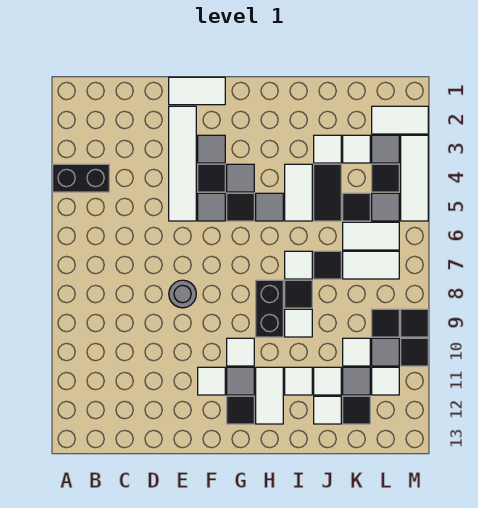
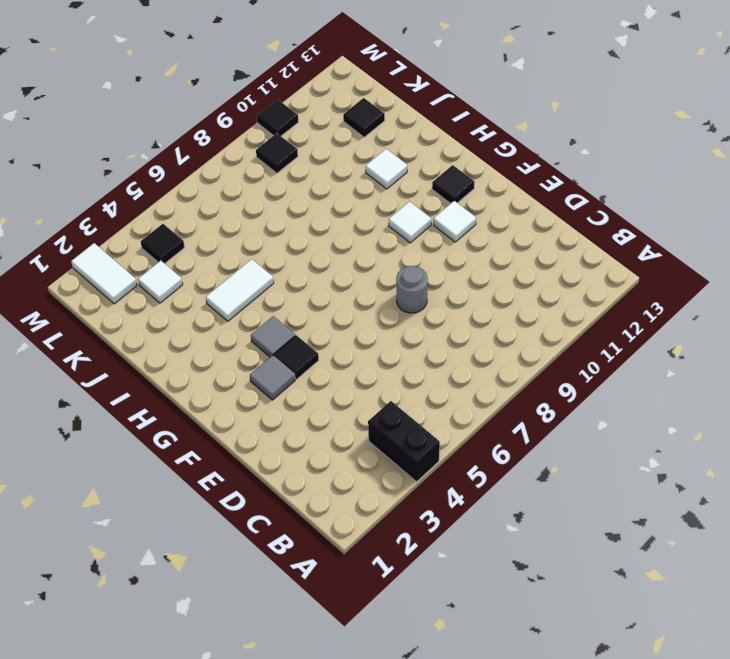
none -> white 1x2 tile [169,77,225,105]
none -> white 1x4 tile [169,106,196,221]
none -> grey 1x1 tile [198,193,225,221]
none -> black 1x1 tile [227,193,254,221]

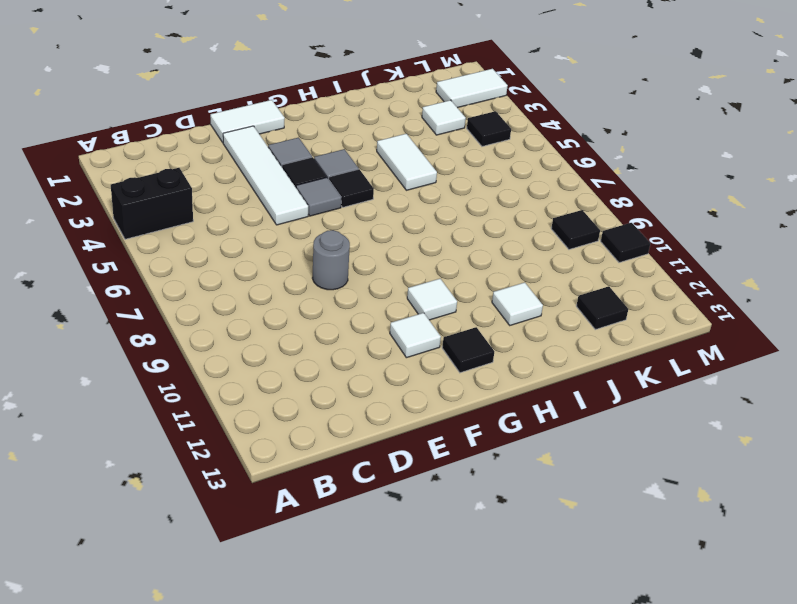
none -> grey 1x1 tile [227,367,254,395]
none -> grey 1x1 tile [256,193,283,221]
none -> black 1x2 brick [256,280,283,337]
none -> white 1x2 tile [256,367,283,424]

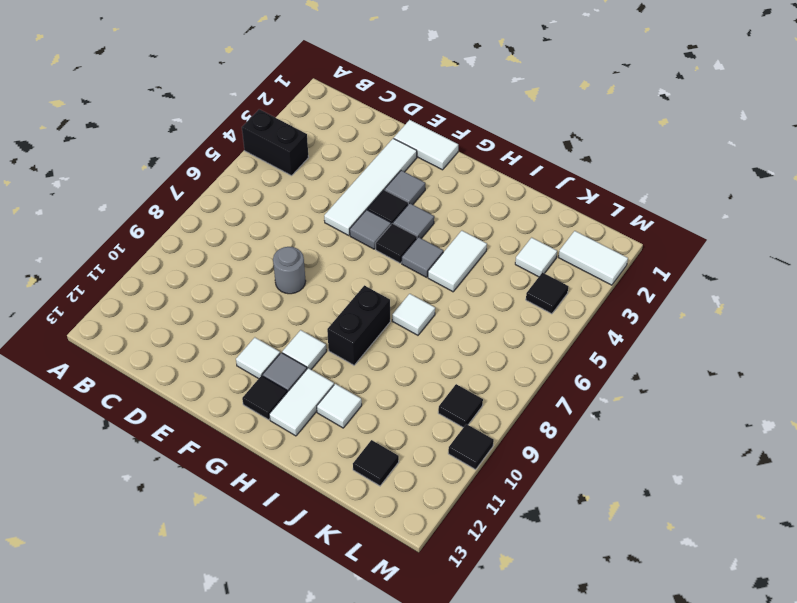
none -> black 1x1 tile [285,280,312,308]
none -> white 1x1 tile [285,309,312,337]
none -> white 1x1 tile [314,135,341,163]
none -> black 1x2 tile [314,164,341,221]

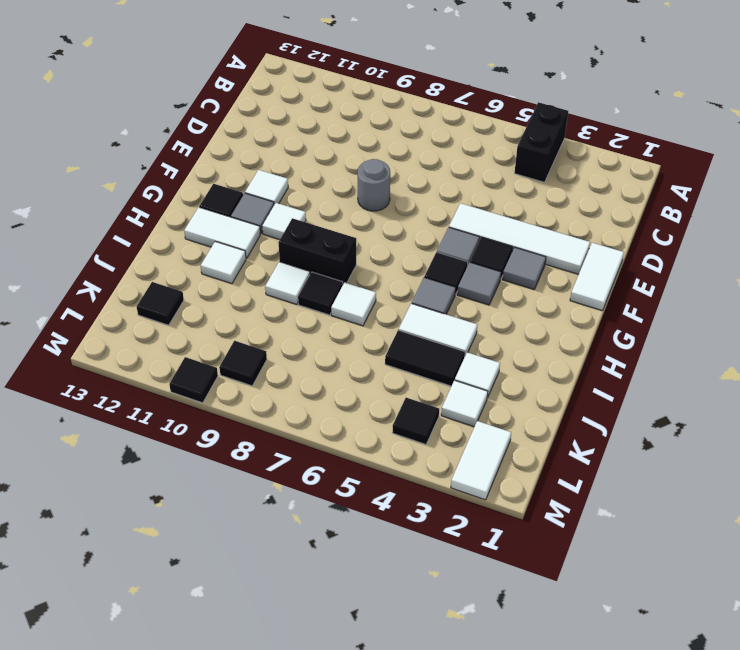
none -> black 1x1 tile [314,251,341,279]
none -> white 1x1 tile [314,367,341,395]
none -> white 1x1 tile [314,396,341,424]
none -> black 1x1 tile [343,193,370,221]

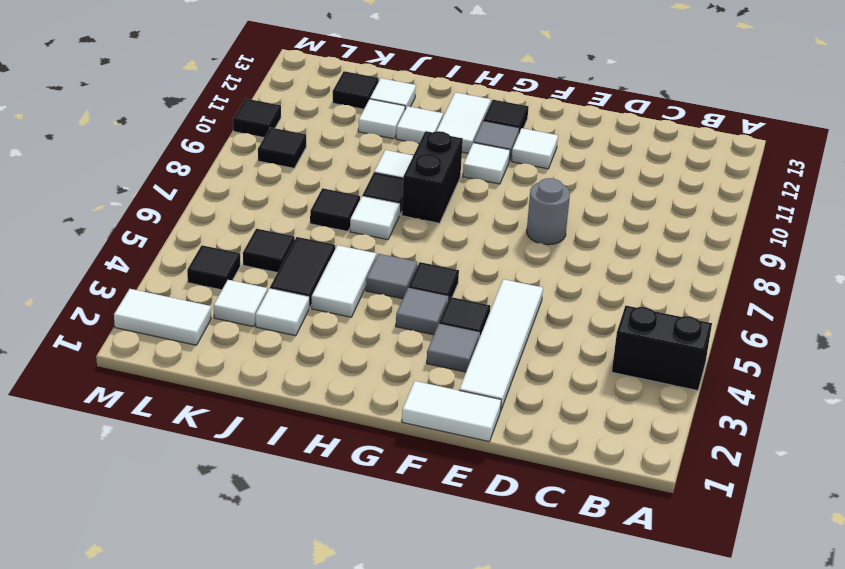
none -> grey 1x1 tile [198,193,225,221]
none -> white 1x2 tile [343,222,399,250]
none -> white 1x2 tile [343,251,399,279]
none -> white 1x1 tile [343,338,370,366]

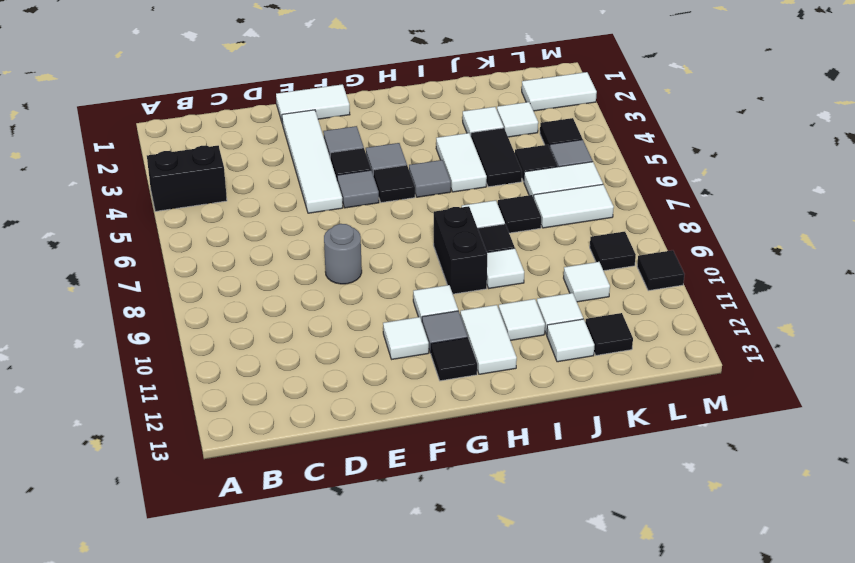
none -> grey 1x1 tile [343,367,370,395]
none -> grey 1x1 tile [372,135,399,163]
none -> grey 1x1 tile [372,338,399,366]
none -> white 1x1 tile [372,367,399,395]

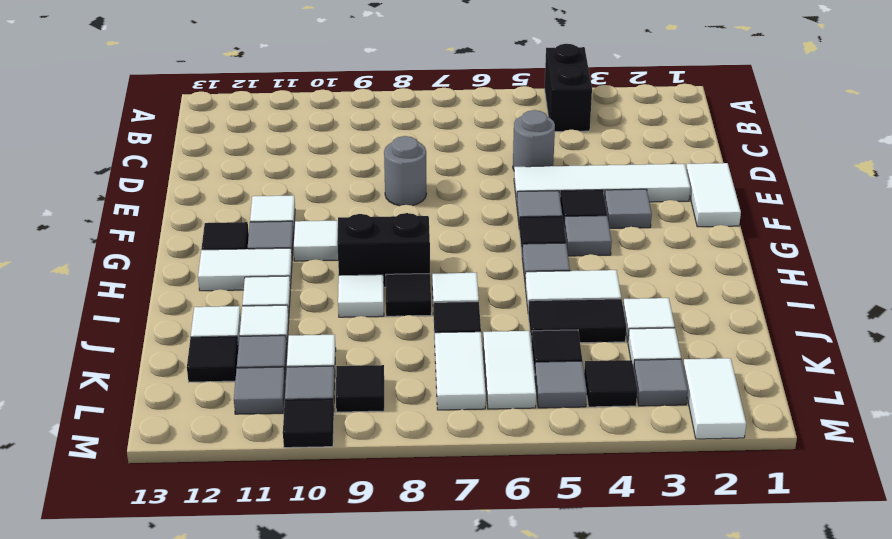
grey 1x1 round brick [513,110,555,170] -> none
grey 1x1 tile [234,367,285,414] -> white 1x1 tile [372,367,399,395]
none -> white 1x3 tile [401,135,428,221]
none -> black 1x1 tile [401,309,428,337]

